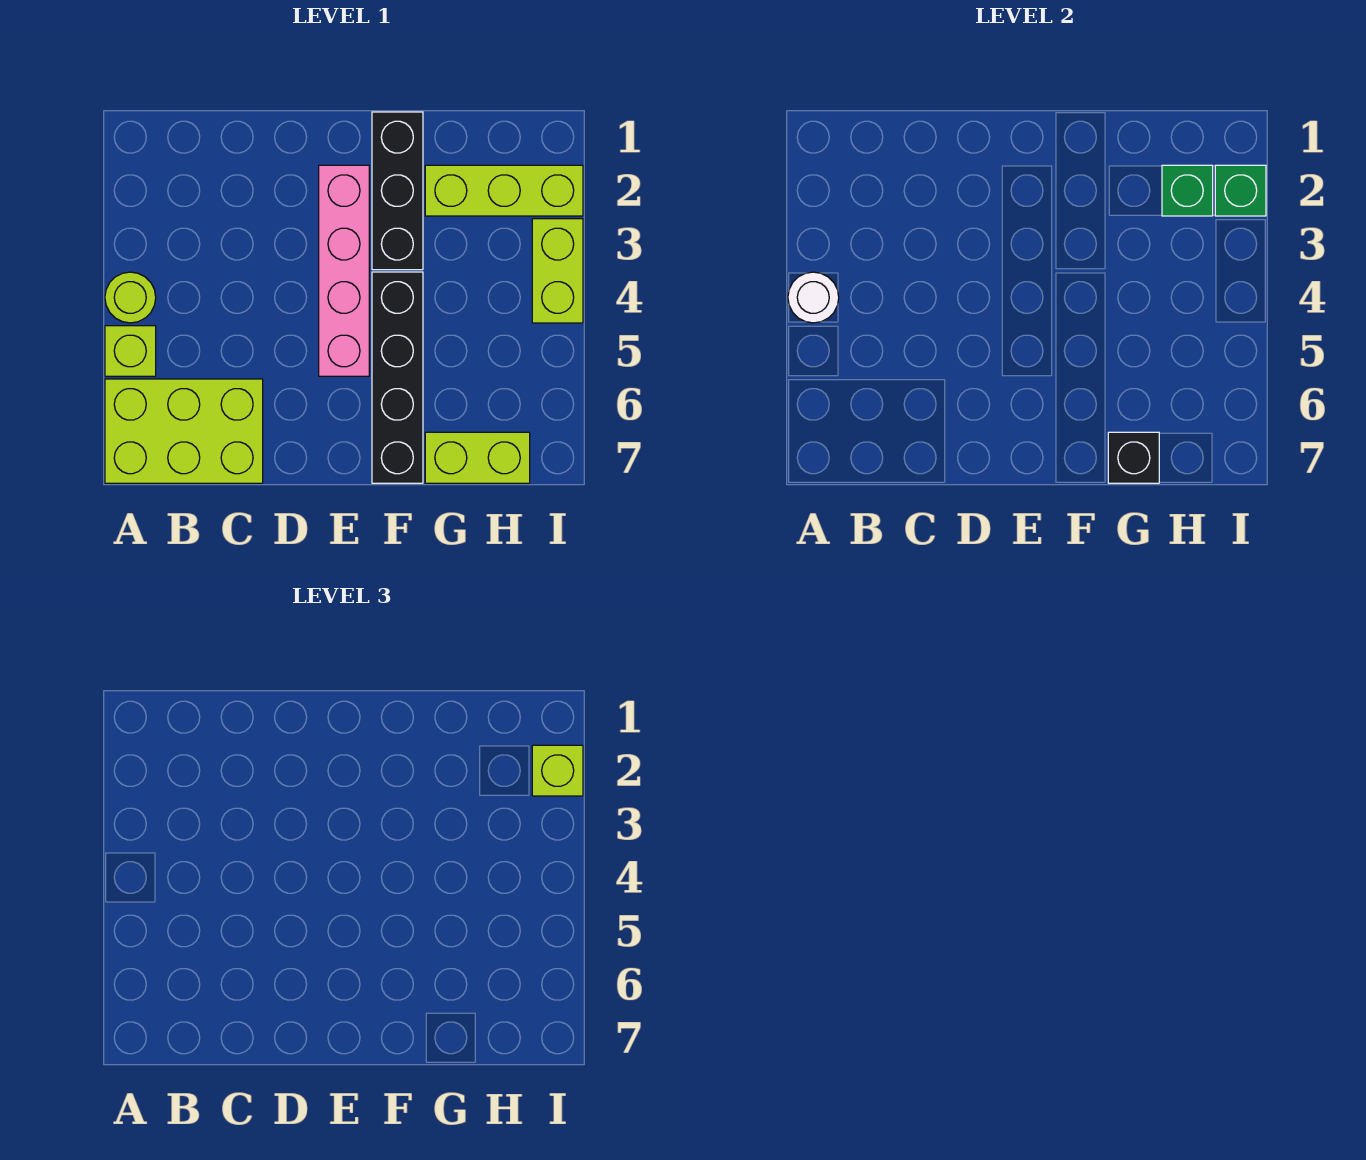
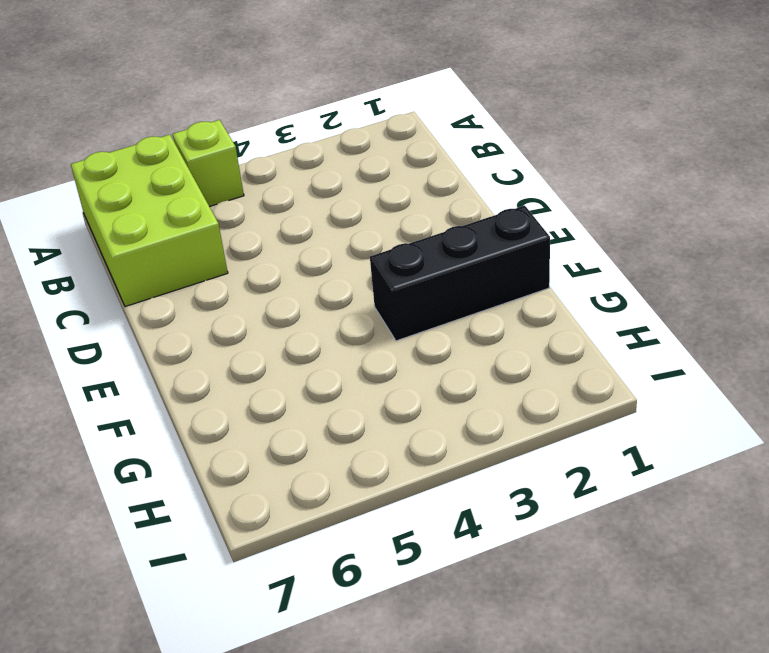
none -> lime 1x1 round brick [105,272,156,323]
none -> pink 1x4 brick [319,165,369,376]
none -> black 1x4 brick [372,272,423,483]

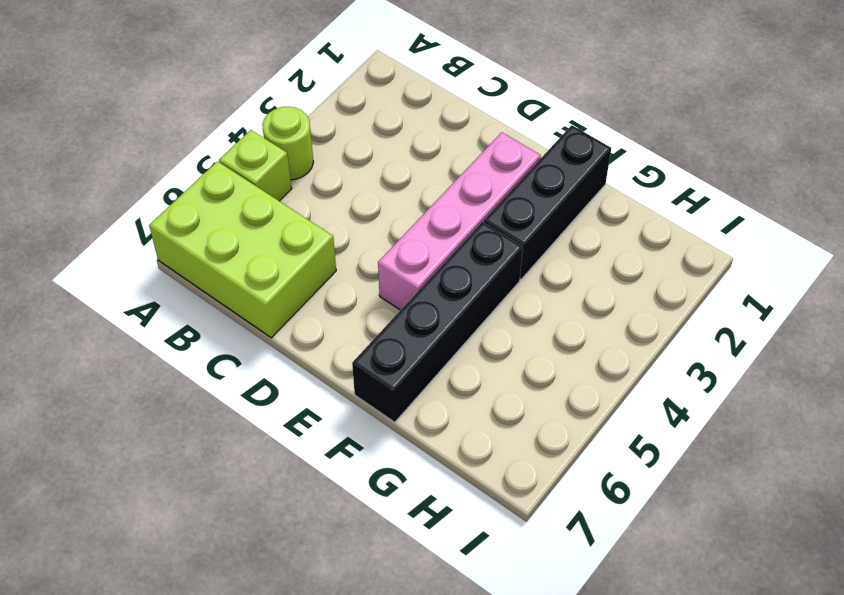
none -> lime 1x3 brick [425,165,583,216]
none -> lime 1x2 brick [425,432,530,483]
none -> lime 1x2 brick [532,219,583,323]

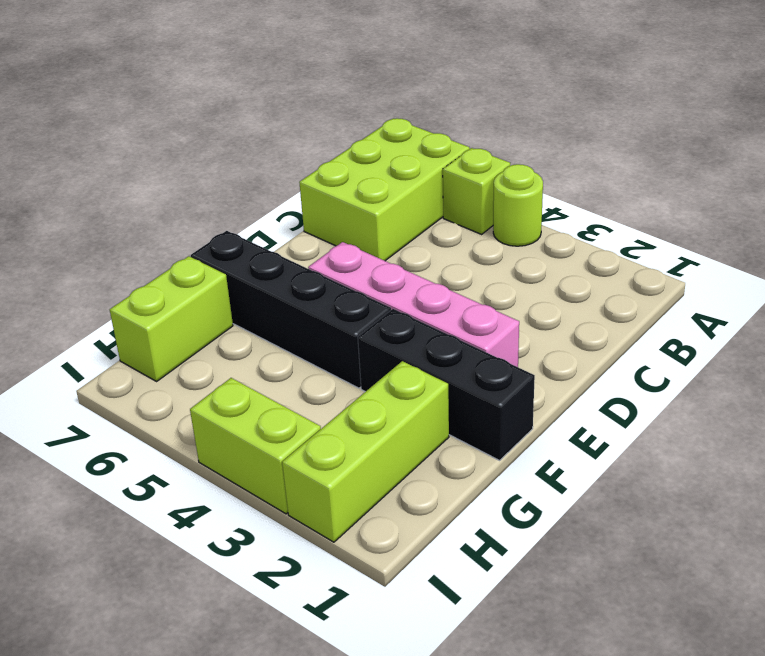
none -> white 1x1 round brick [788,272,839,323]
none -> black 1x1 brick [1108,432,1159,483]
none -> green 1x1 brick [1162,165,1213,216]

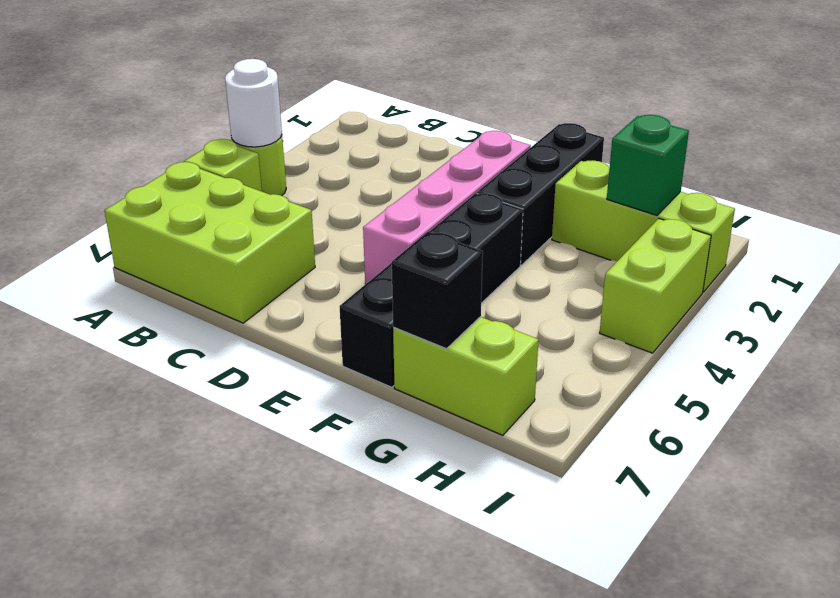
none -> green 1x1 brick [1215,165,1266,216]
none -> lime 1x1 brick [532,745,583,796]

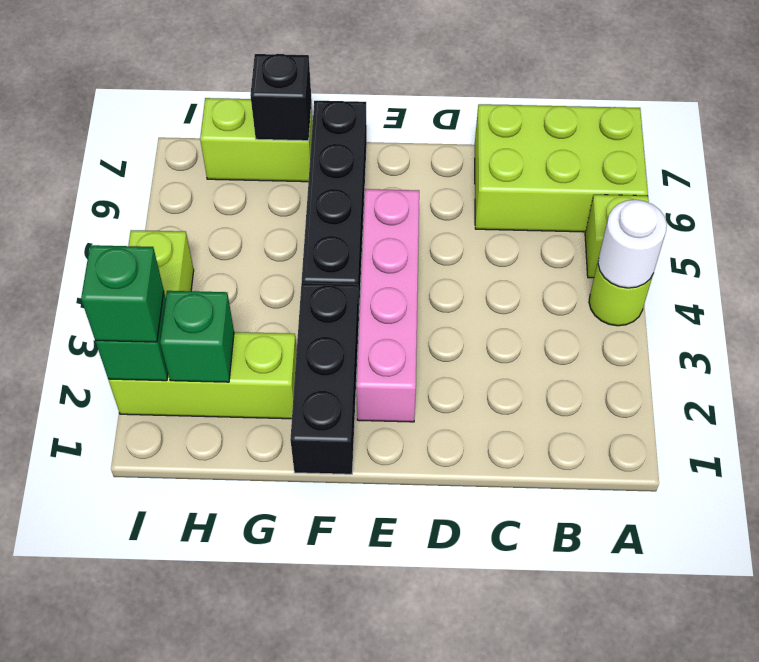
green 1x1 brick [81,245,164,342] -> lime 1x1 brick [532,745,583,796]

